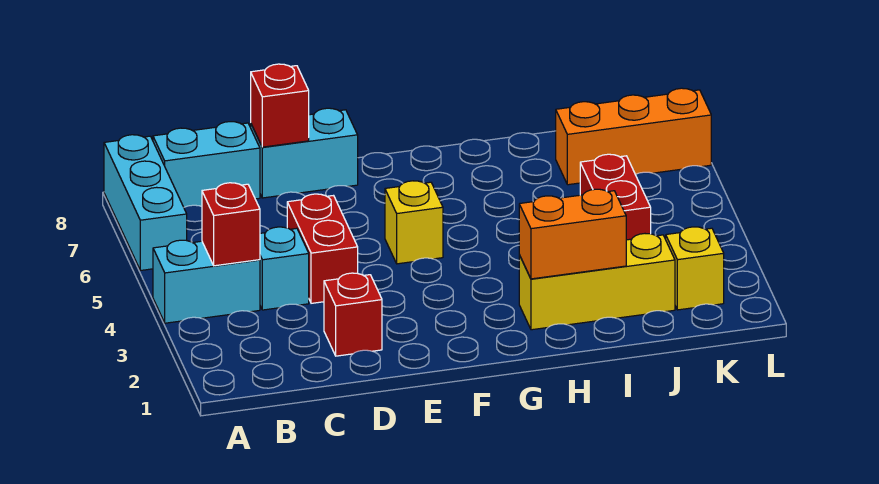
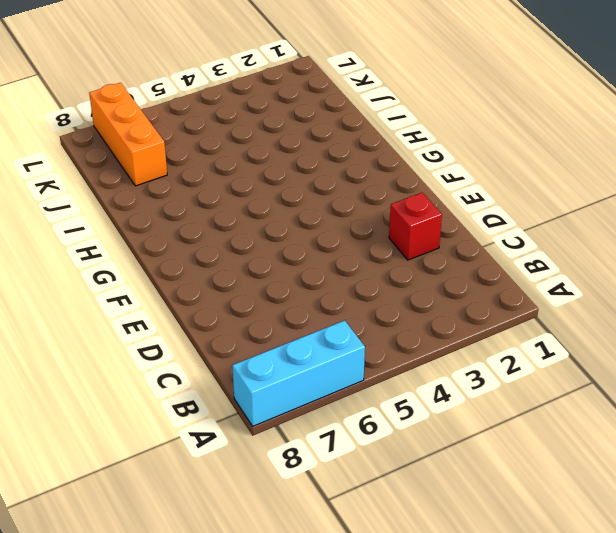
none -> cyan 1x2 brick [153,240,260,323]
none -> cyan 1x2 brick [153,122,260,207]
none -> cyan 1x1 brick [260,227,309,310]

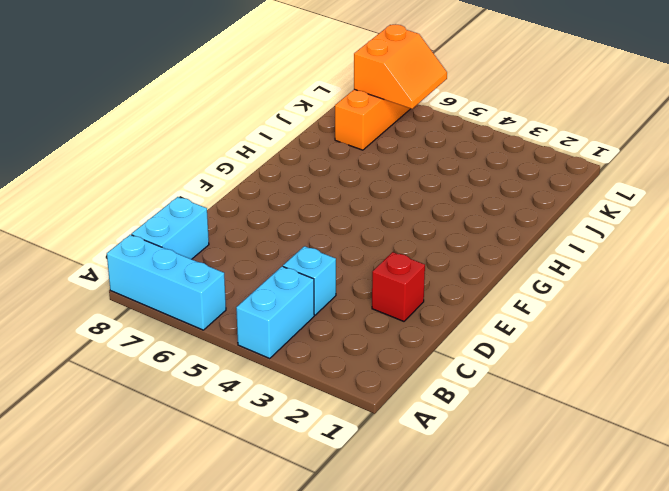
orange 2x2 slope [354,24,447,109] -> none
none -> red 1x2 brick [287,194,358,303]
none -> cyan 1x2 brick [251,108,358,198]
none -> yellow 1x1 brick [385,181,443,264]

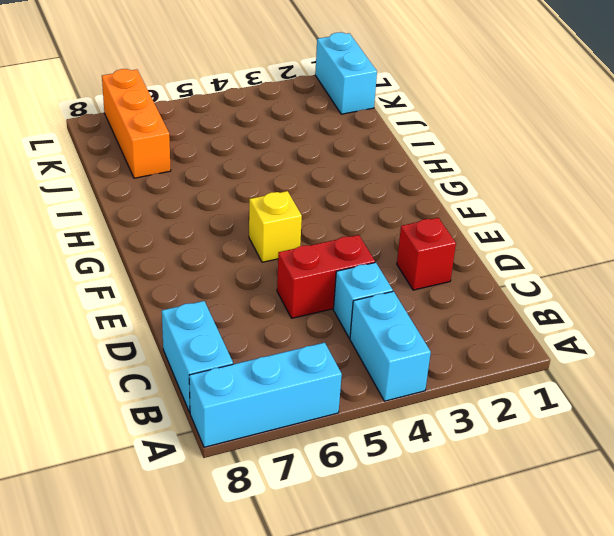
cyan 1x2 brick [315,32,377,114] -> cyan 1x2 brick moved to [251,108,358,198]
none -> yellow 1x3 brick [519,234,675,330]
none -> red 1x2 brick [580,154,651,240]
none -> yellow 1x1 brick [666,227,724,310]

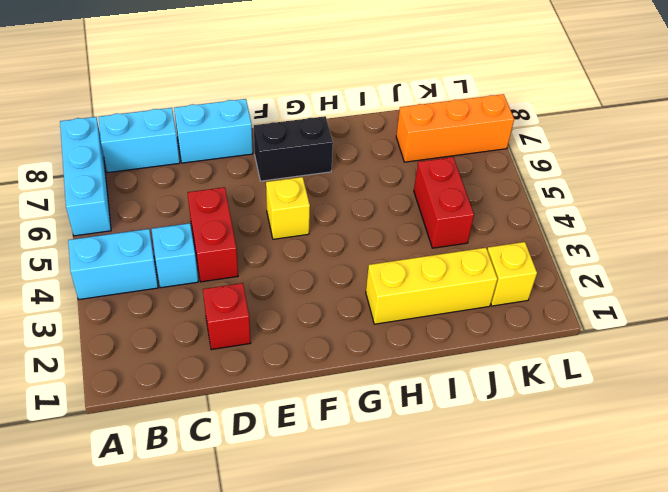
black 1x2 brick [254,116,333,181] -> none
none -> red 1x1 brick [202,183,260,266]
none -> red 1x1 brick [251,64,309,147]
none -> orange 1x2 brick [519,189,626,279]

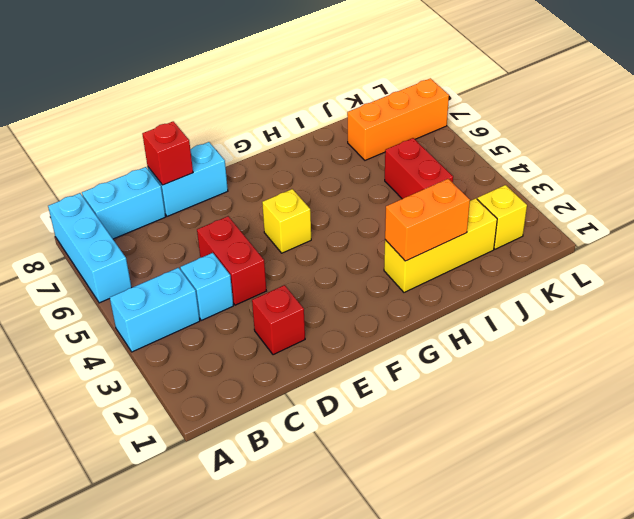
none -> red 1x1 brick [202,183,260,266]

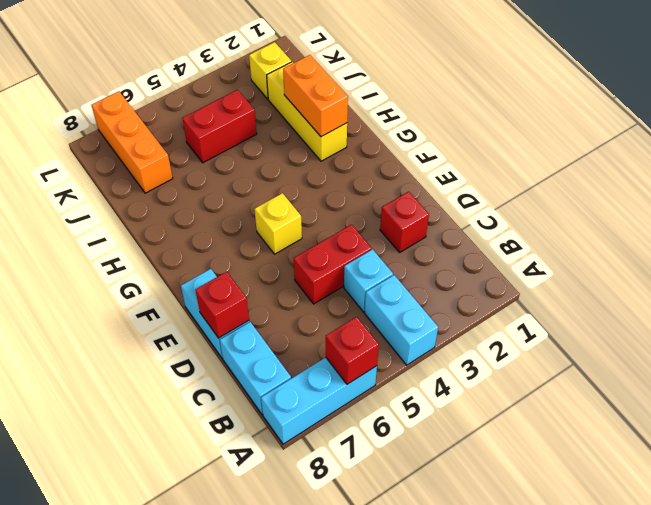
red 1x1 brick [326,317,379,384] -> red 1x1 brick moved to [202,183,260,266]

